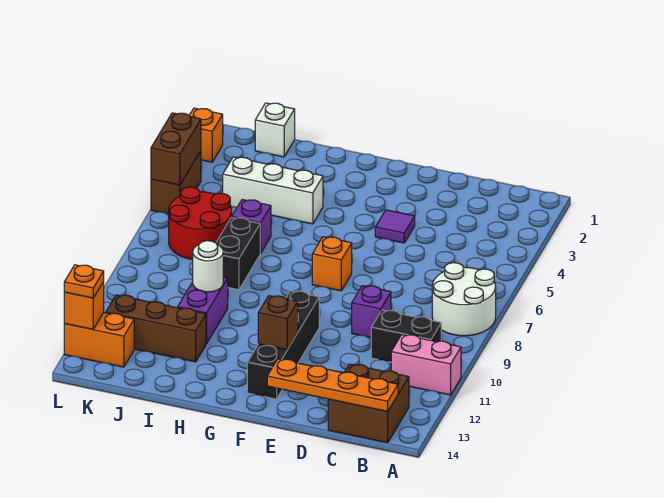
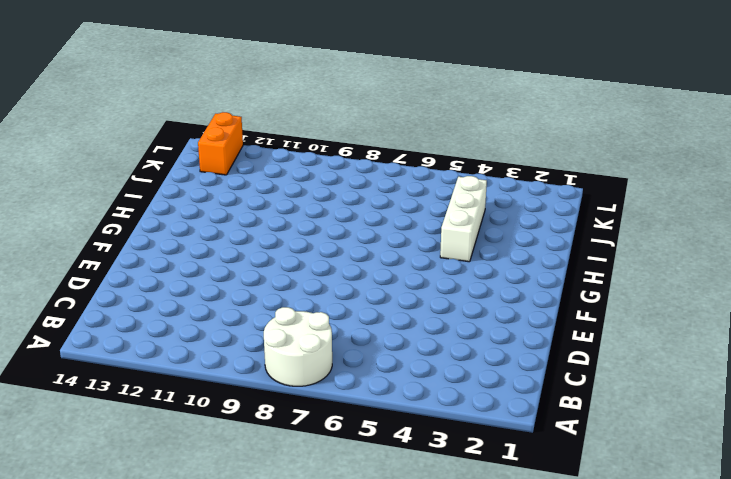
none -> pink 1x2 brick [391,335,461,395]
none -> black 1x2 brick [371,310,441,362]
none -> brown 2x2 brick [328,364,409,443]

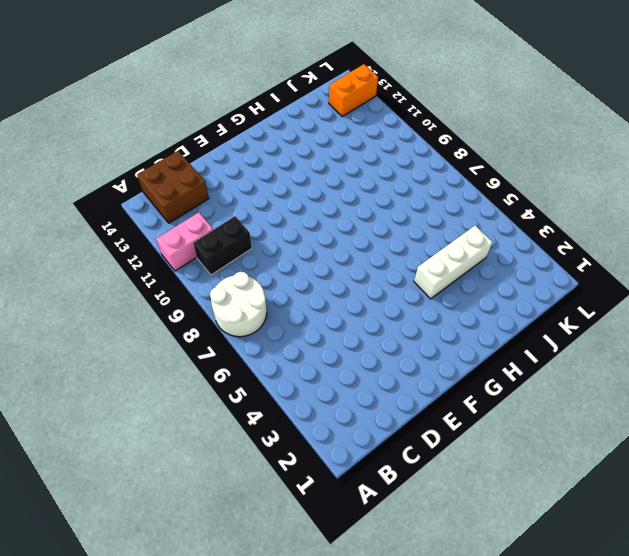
none -> purple 1x1 brick [352,286,391,338]
none -> purple 1x1 tile [375,210,415,243]
none -> orange 1x1 brick [312,237,352,291]

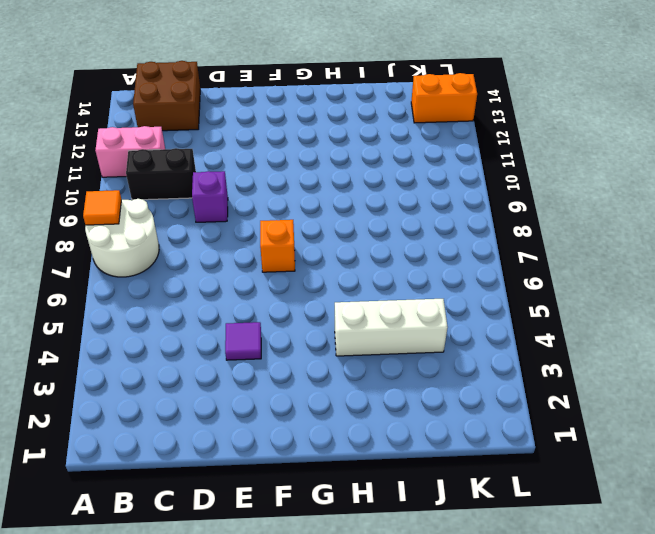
orange 1x1 tile [83,190,121,225] -> none
none -> black 1x4 brick [247,291,319,399]
none -> purple 1x1 brick [232,200,271,253]
none -> black 1x2 brick [216,217,260,290]

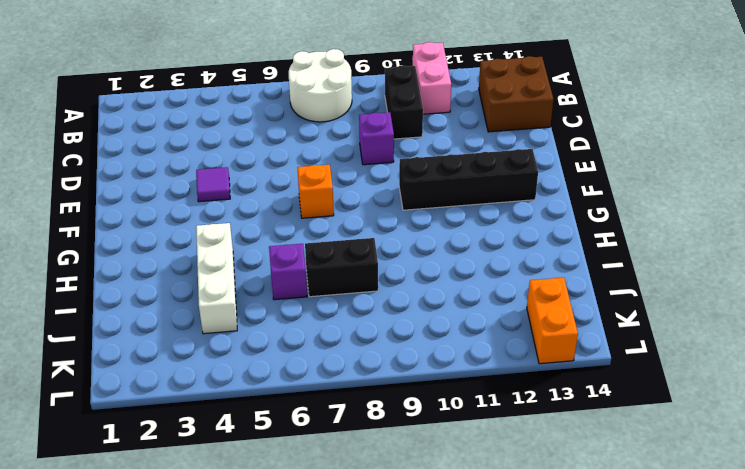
none -> purple 1x2 brick [178,277,228,344]
none -> brown 1x3 brick [106,295,206,362]
none -> white 1x1 brick [255,103,295,157]

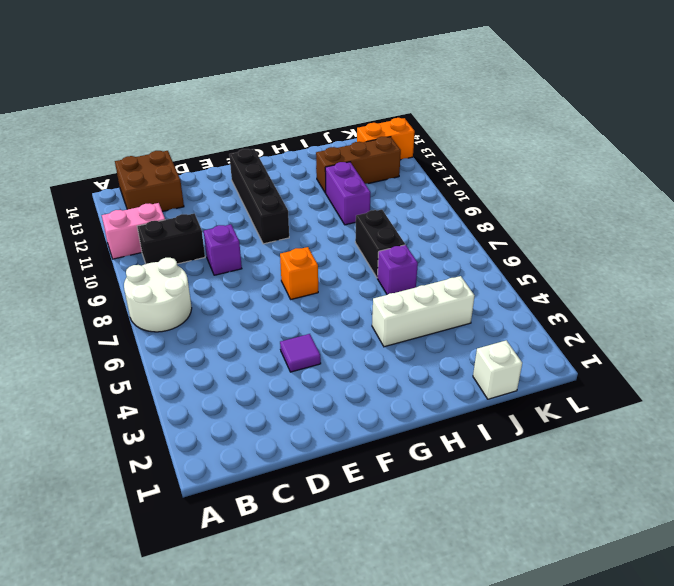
none -> red 2x2 round brick [169,187,232,260]
none -> orange 1x1 brick [189,108,223,162]
none -> brown 1x2 brick [151,151,201,214]

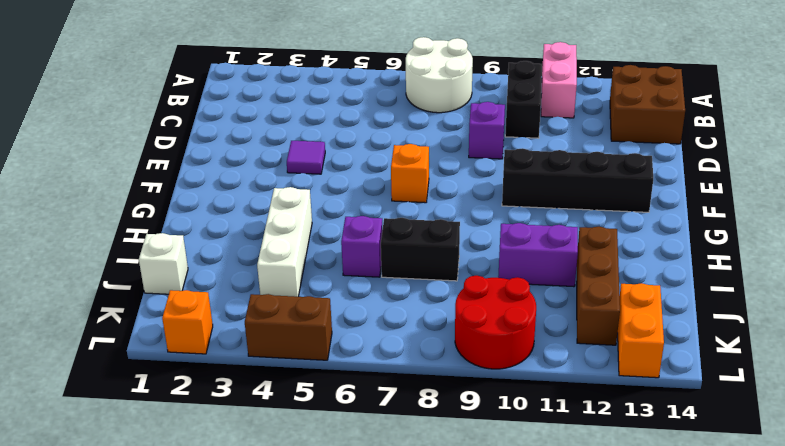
red 2x2 round brick [455,276,536,369] -> red 2x2 round brick moved to [169,187,232,260]
none -> orange 1x4 plate [267,359,398,411]
none -> brown 1x1 brick [258,296,298,350]
none -> white 1x1 round brick [193,241,223,292]

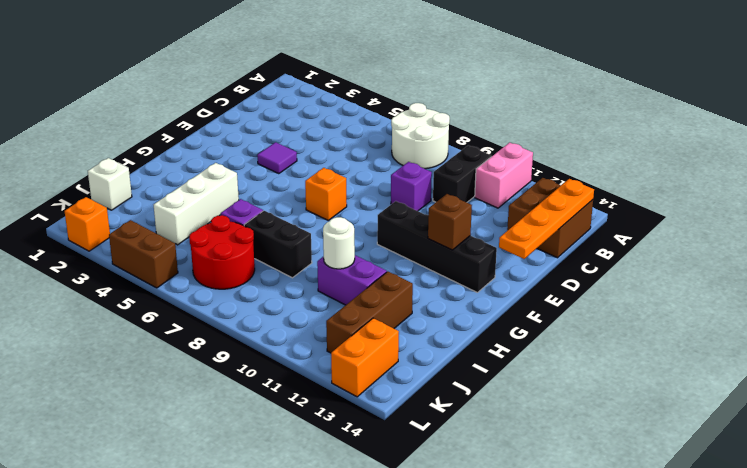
none -> brown 1x2 brick [151,113,201,185]
none -> orange 1x1 brick [64,282,104,329]
none -> orange 1x1 plate [64,265,104,298]

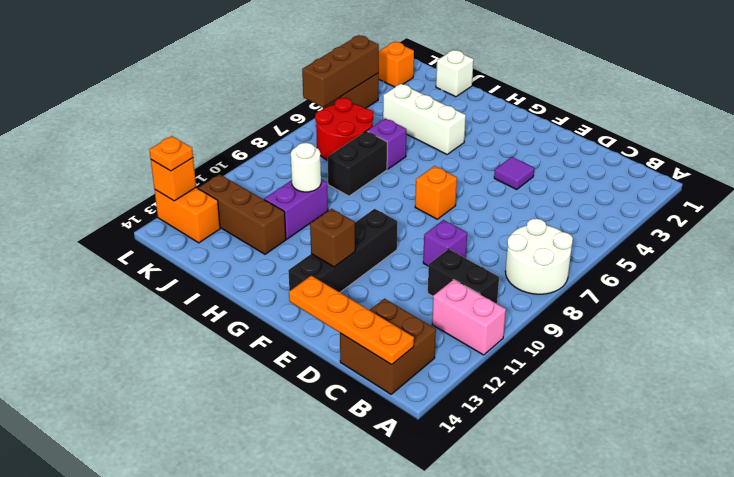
brown 1x3 brick [302,35,379,107] -> brown 1x2 brick [151,113,201,185]

